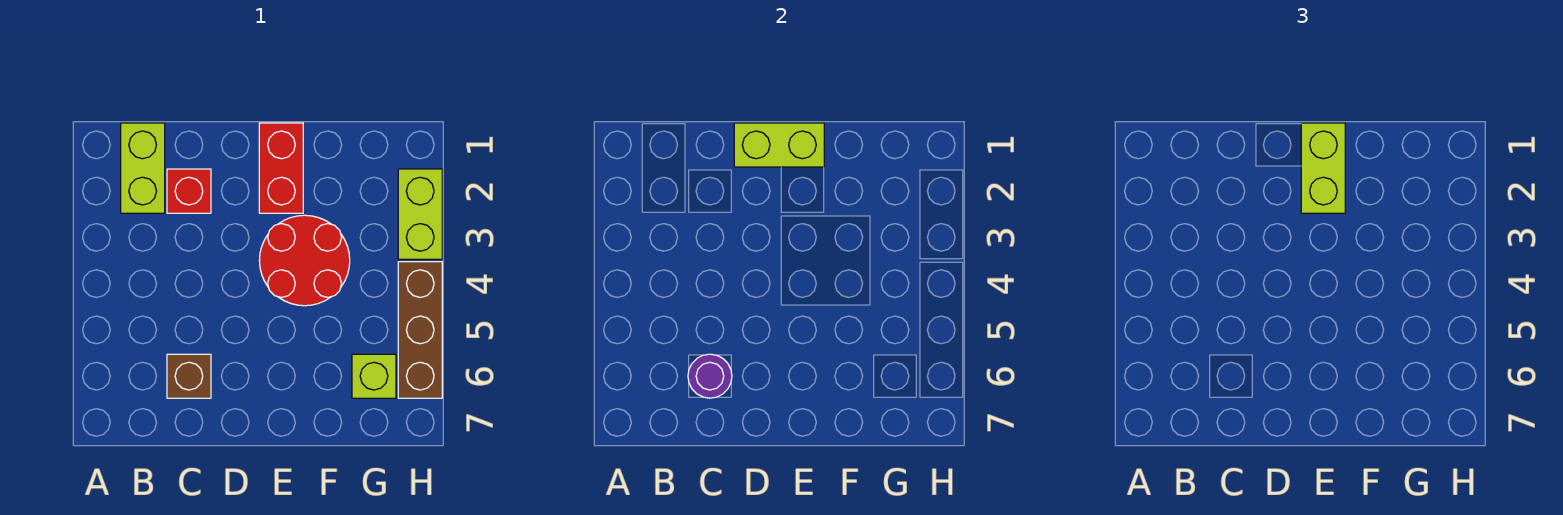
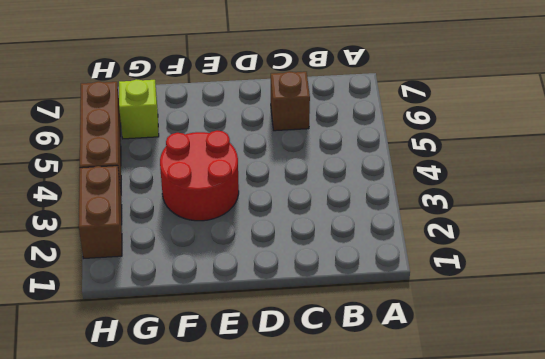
brown 1x2 brick [79,166,122,258] -> lime 1x2 brick [398,169,442,259]
none -> lime 1x2 brick [121,123,165,213]
none -> red 1x1 brick [167,169,211,213]

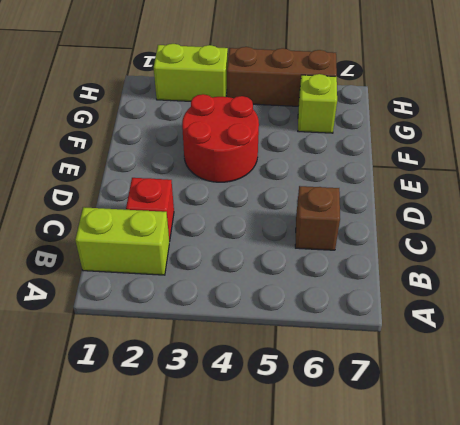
none -> red 1x2 brick [259,123,303,213]
none -> purple 1x1 round brick [688,354,732,398]

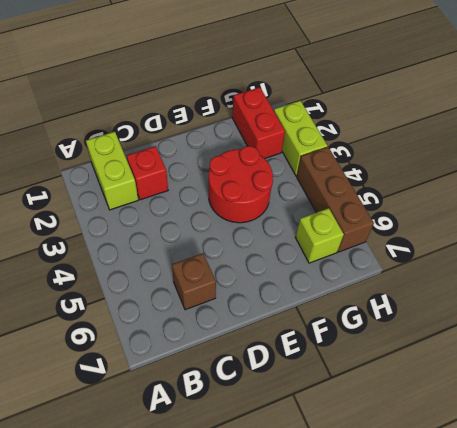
red 1x2 brick [232,87,285,159] -> red 1x2 brick moved to [259,123,303,213]
none -> purple 1x1 round brick [688,354,732,398]
none -> lime 1x2 brick [734,123,824,167]

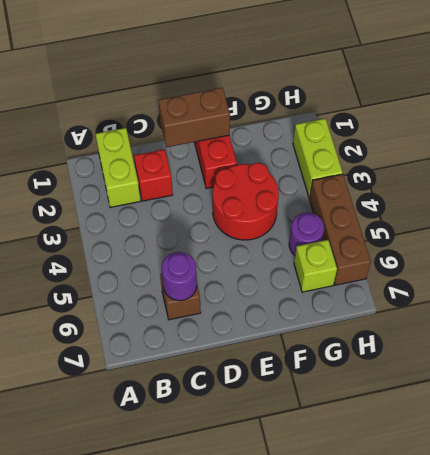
brown 1x2 brick [158,88,230,147] -> lime 1x2 brick [734,123,824,167]
purple 1x1 round brick [289,213,324,255] -> none
none -> lime 1x2 brick [1301,123,1345,213]

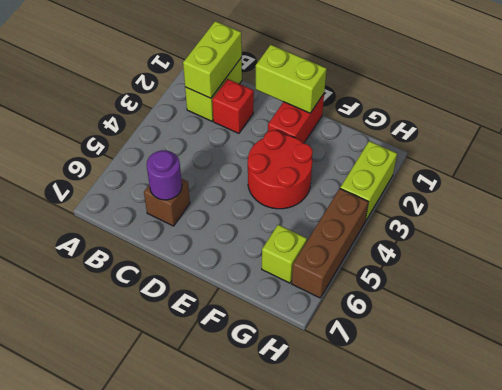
lime 1x2 brick [183,21,242,98] -> lime 1x2 brick moved to [1301,123,1345,213]

